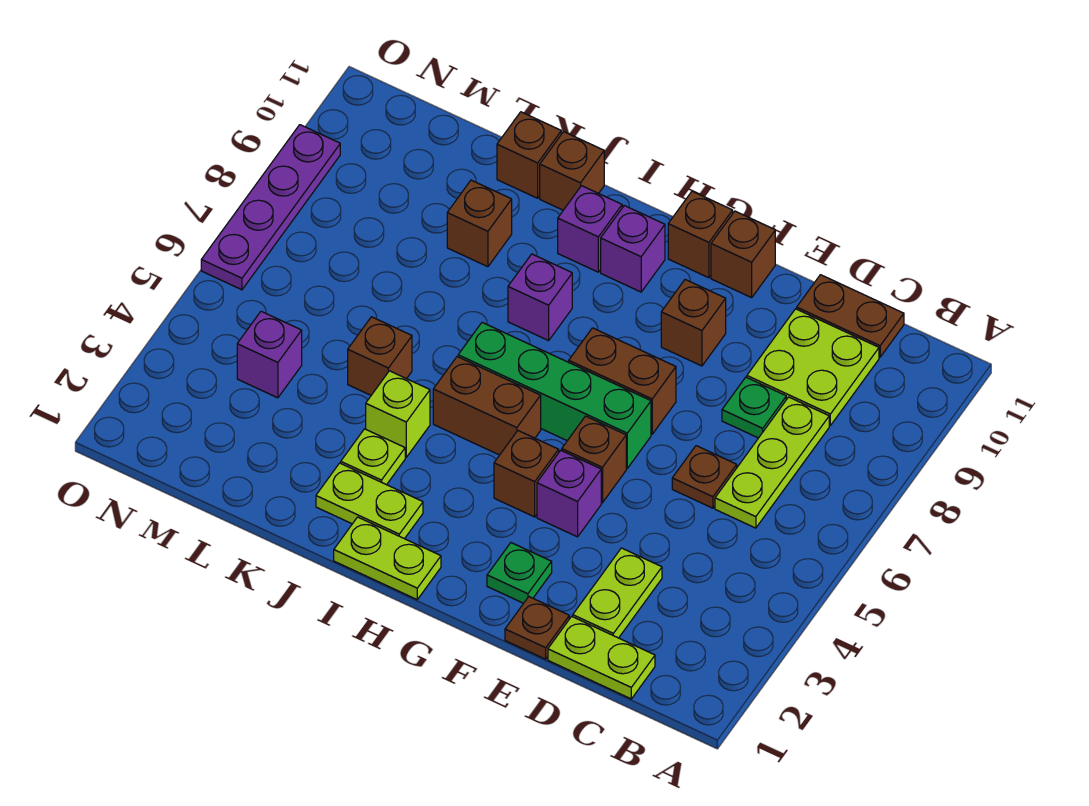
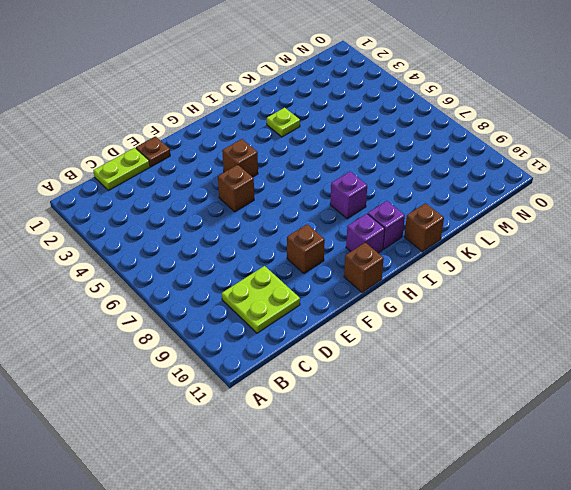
none -> lime 1x3 plate [715,397,829,528]
none -> brown 1x2 plate [797,275,904,357]
none -> lime 1x2 plate [573,548,662,638]
none -> brown 1x1 plate [672,446,737,508]

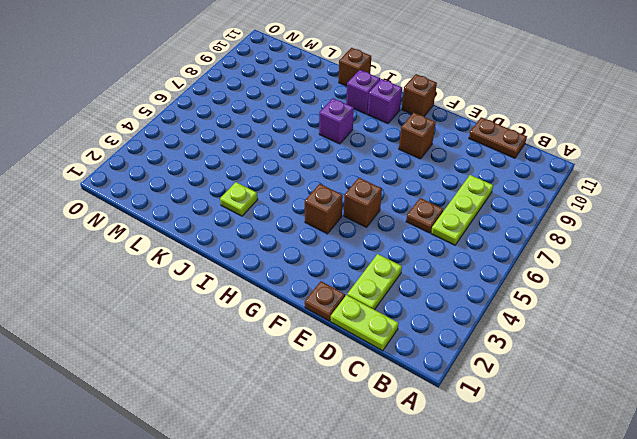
none -> lime 2x2 plate [747,309,879,425]
none -> green 1x1 plate [722,377,786,438]
none -> green 1x1 plate [487,543,552,603]
none -> purple 1x1 brick [537,450,601,537]

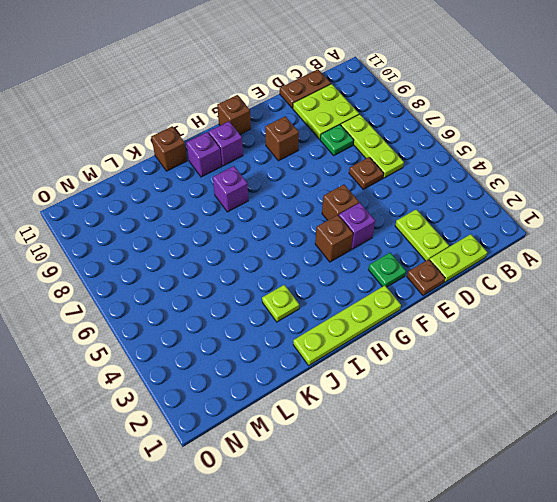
lime 1x4 plate [293,285,401,365] -> lime 1x2 plate [334,517,441,599]
none -> green 1x4 brick [458,323,651,468]
none -> brown 1x2 brick [569,328,676,434]
none -> brown 1x1 brick [711,211,775,298]
none -> brown 1x2 brick [433,357,541,455]

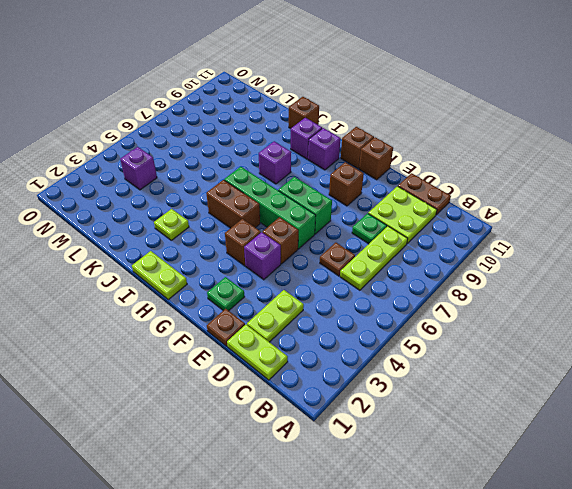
green 1x2 brick [278,177,332,234] -> brown 1x2 brick [569,328,676,434]
none -> lime 1x2 plate [316,463,423,539]
none -> lime 1x1 brick [366,371,430,457]
none -> brown 1x1 brick [348,317,412,395]
none -> brown 1x1 brick [447,180,512,267]

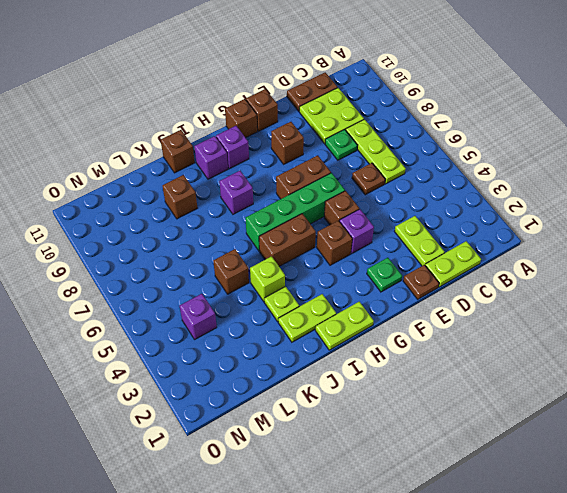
none -> brown 1x1 brick [497,112,561,198]
none -> purple 1x4 plate [201,125,340,290]

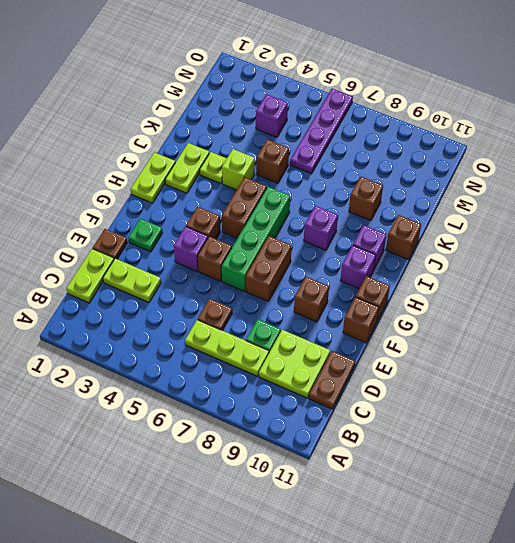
purple 1x4 plate [290,89,353,174] -> purple 1x4 plate turned to [201,125,340,290]
none -> brown 1x1 brick [497,112,561,198]

